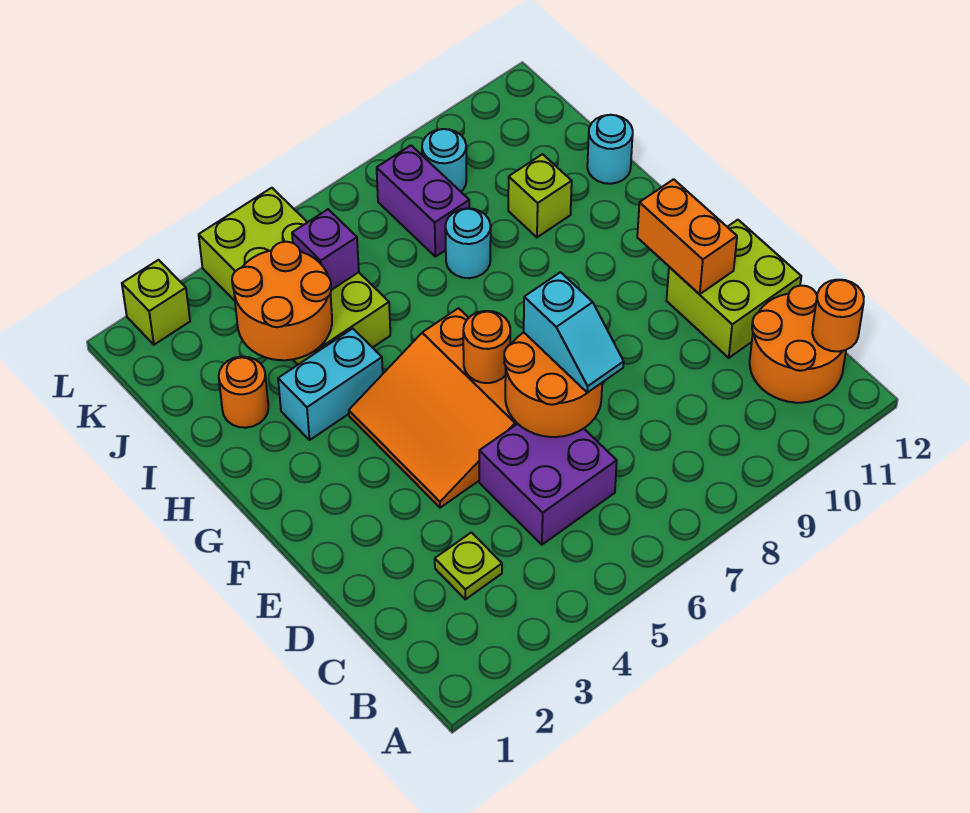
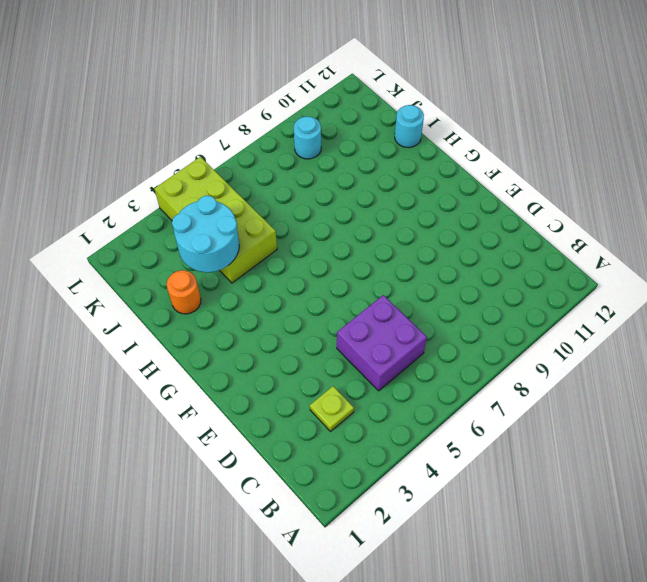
cyan 2x2 round brick [172,196,239,272] -> orange 2x2 round brick [232,242,332,360]
none -> orange 2x2 round brick [750,286,846,403]
none -> lime 2x2 brick [666,220,801,358]
none -> orange 3x3 slope [349,308,517,508]

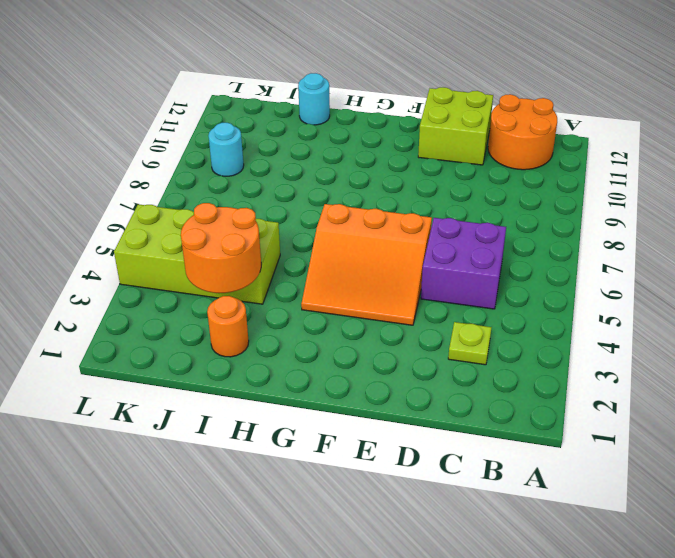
none -> cyan 1x2 brick [278,329,383,440]
none -> cyan 1x1 round brick [445,208,491,278]
none -> lime 1x1 brick [508,154,572,237]

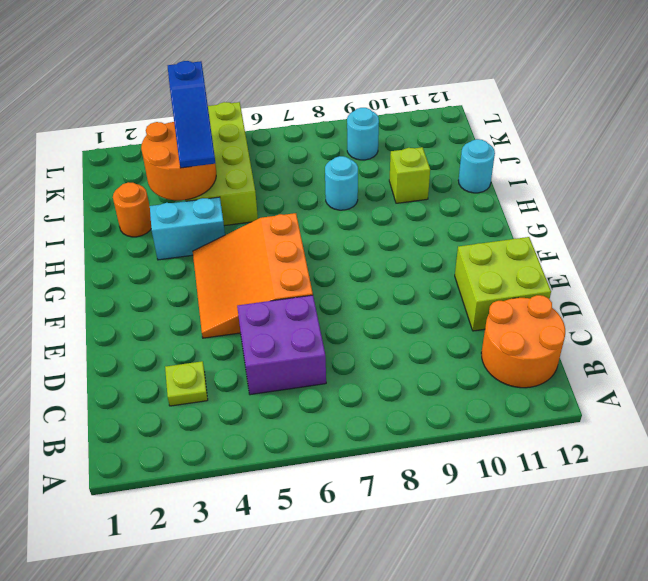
blue 1x3 slope [168,61,216,168] -> none
none -> purple 1x2 brick [377,145,469,257]
none -> lime 1x1 brick [122,260,190,345]
none -> orange 1x1 round brick [812,280,864,351]

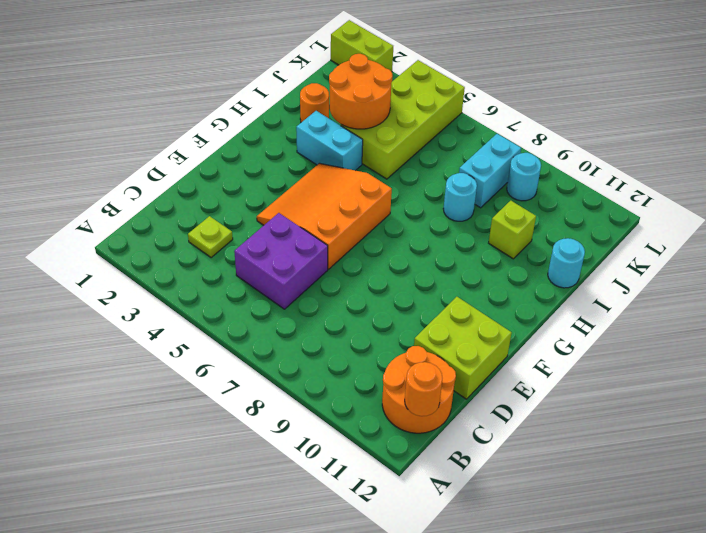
cyan 1x2 brick [459,134,521,208] -> purple 1x2 brick [377,145,469,257]
lime 1x2 brick [331,20,393,72] -> lime 1x1 brick [122,260,190,345]
none -> orange 2x2 round brick [504,333,602,437]
none -> orange 1x2 brick [637,179,737,294]
none -> orange 1x1 round brick [463,311,510,383]

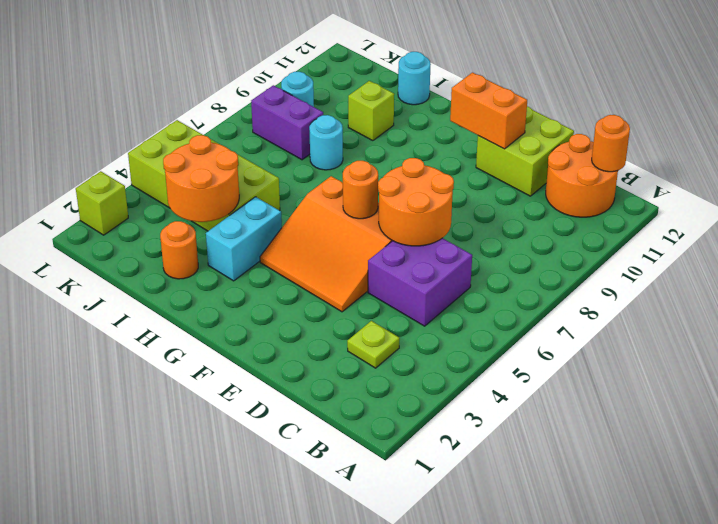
none -> purple 1x1 brick [292,209,359,290]
none -> cyan 1x2 slope [524,272,624,393]

